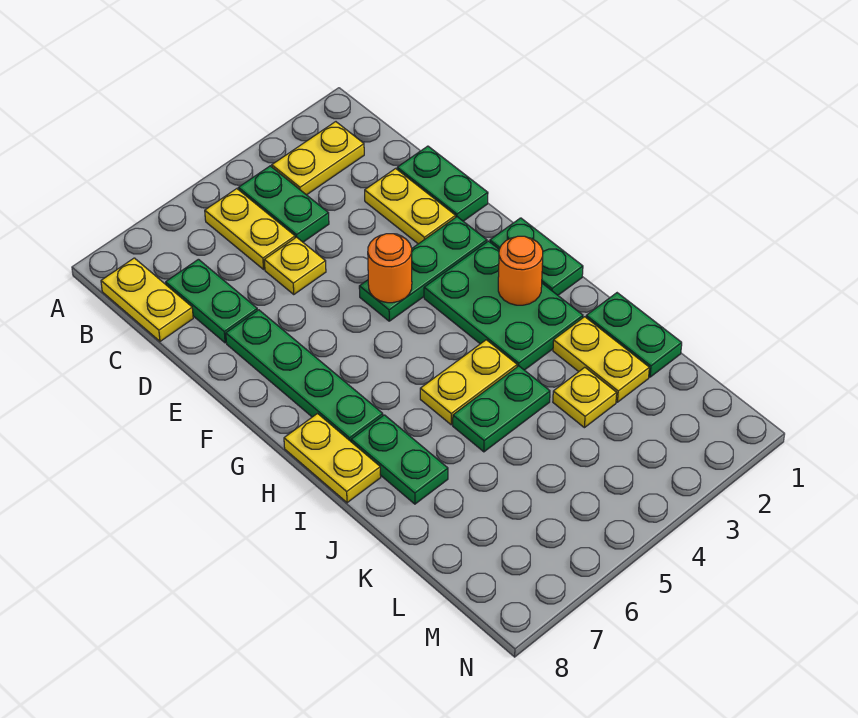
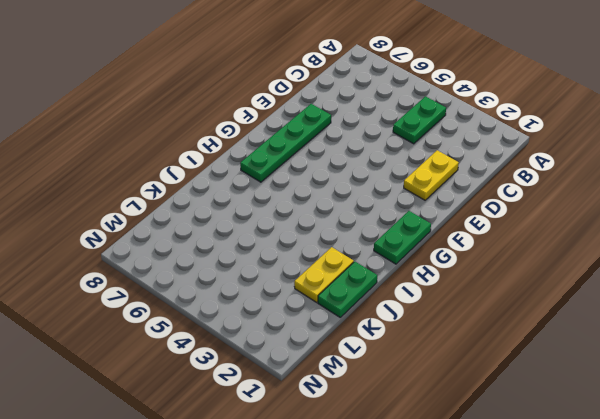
none -> yellow 1x2 plate [272,122,364,195]
none -> yellow 1x2 plate [205,189,295,269]
none -> yellow 1x2 plate [101,258,193,341]

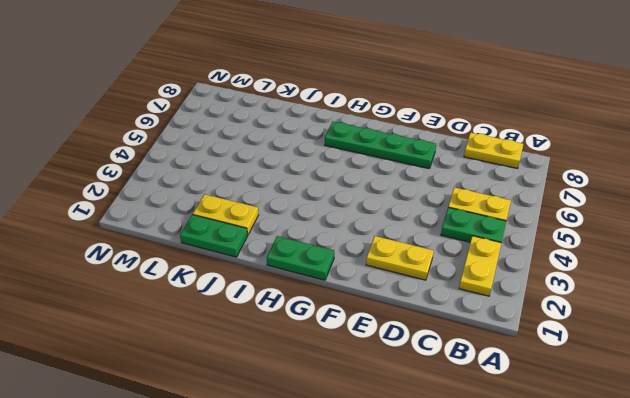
none -> green 1x2 plate [166,259,257,343]
none -> green 1x2 plate [397,146,488,221]
none -> yellow 1x1 plate [264,237,326,294]

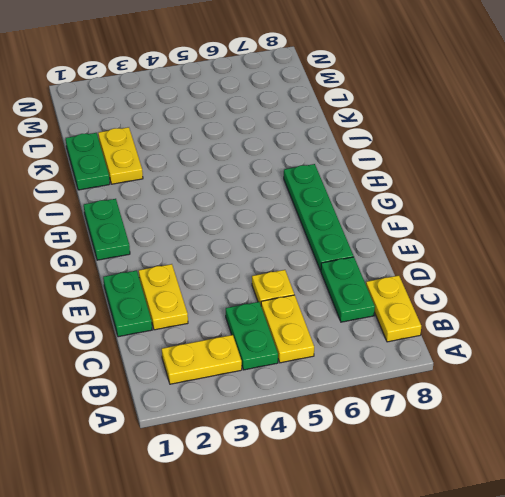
none -> green 1x3 plate [359,217,487,321]
none -> green 2x3 plate [424,241,583,370]
none -> yellow 1x2 plate [284,414,381,503]

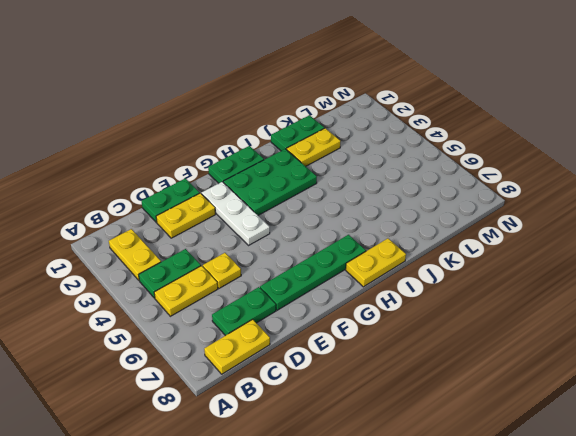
white 1x3 plate [201,182,270,245] -> green 1x3 plate [359,217,487,321]
none -> yellow 1x2 plate [420,340,517,425]
none -> green 1x2 plate [351,415,448,504]
none -> green 1x2 plate [453,366,550,452]

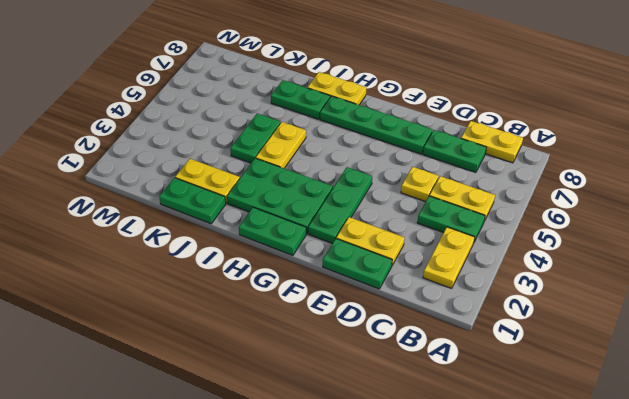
none -> yellow 1x1 plate [553,367,617,428]
none -> orange 1x1 round brick [368,234,412,303]
none -> orange 1x1 round brick [498,236,543,305]

